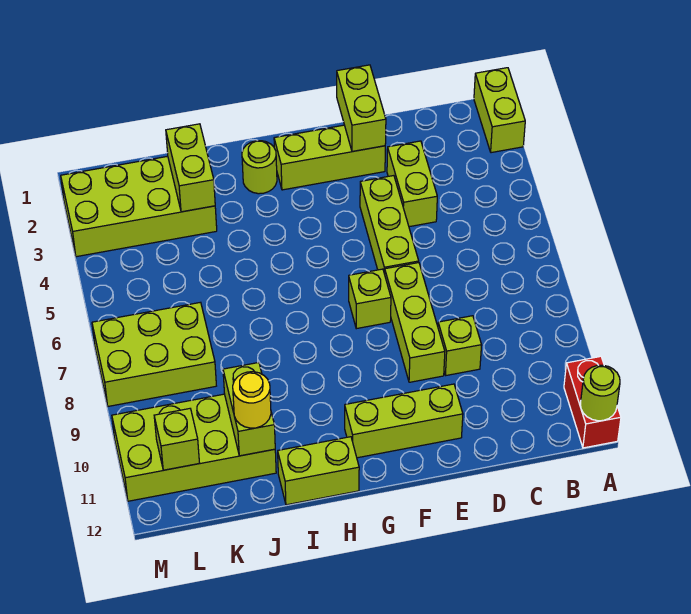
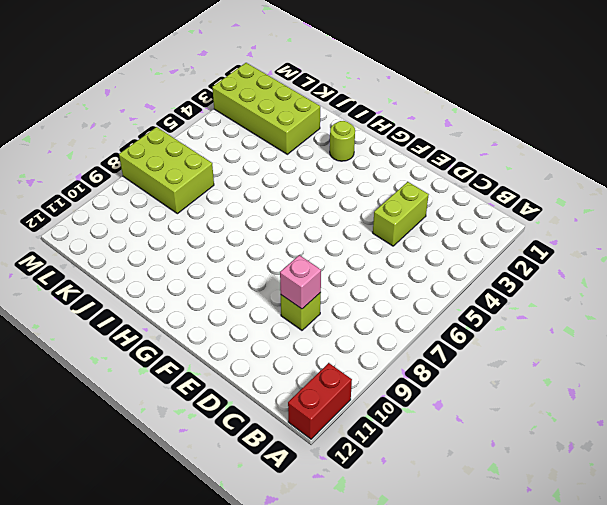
pink 1x1 brick [280,255,321,309] -> none
none -> lime 1x2 brick [474,68,525,153]
none -> lime 1x3 brick [274,125,385,190]
none -> lime 1x3 brick [360,176,419,274]

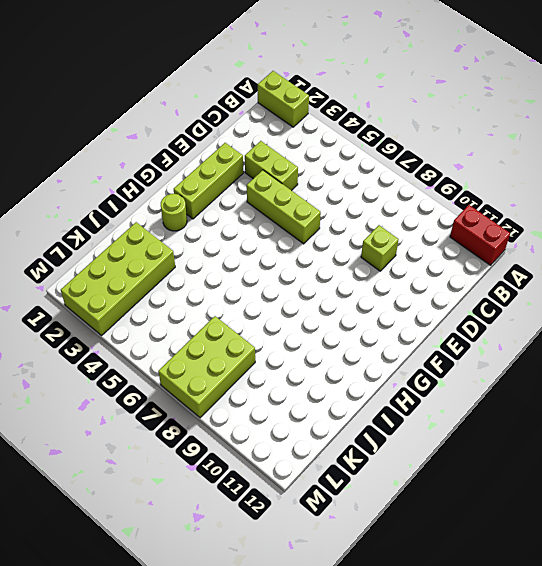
none -> lime 1x3 brick [385,263,445,382]
none -> lime 1x3 brick [345,384,463,458]
none -> lime 1x1 brick [349,269,391,329]

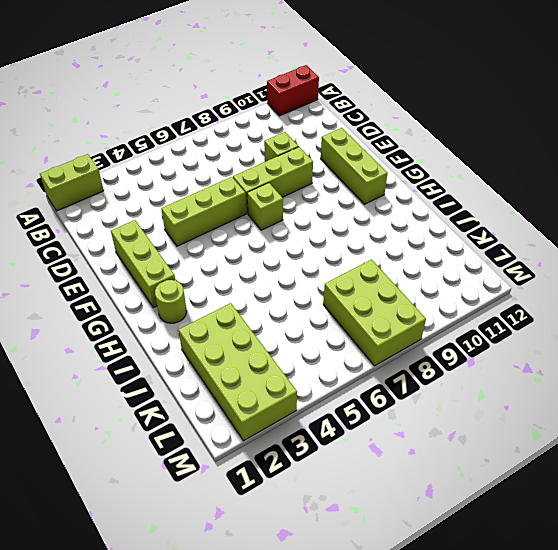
none -> lime 1x2 brick [387,141,437,227]
none -> lime 1x2 brick [278,437,359,505]
none -> lime 2x4 brick [112,394,276,501]

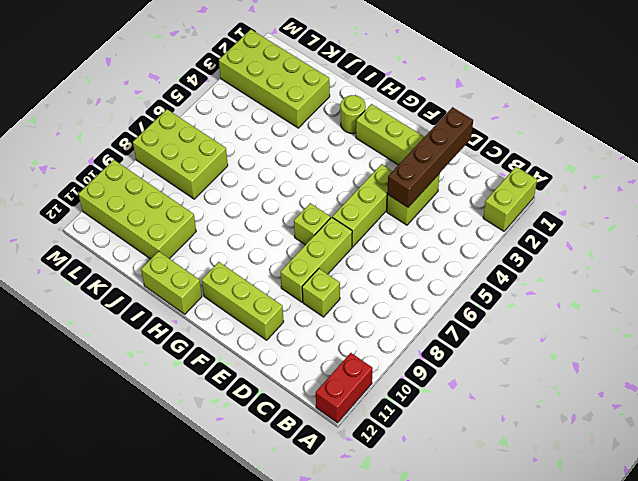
brown 1x4 brick [387,107,473,207] -> none
none -> lime 1x1 round brick [580,365,620,421]
none -> lime 1x2 brick [337,65,386,151]
none -> lime 1x2 brick [166,124,215,212]

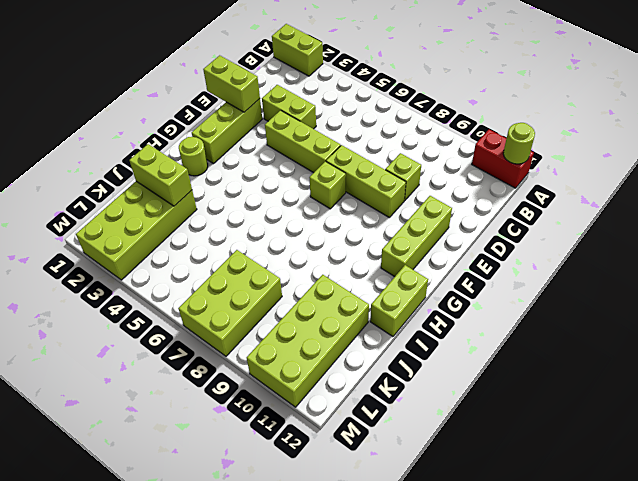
none -> lime 1x2 brick [223,363,275,456]
none -> lime 1x1 brick [154,409,199,470]
none -> yellow 1x1 round brick [233,372,271,428]

